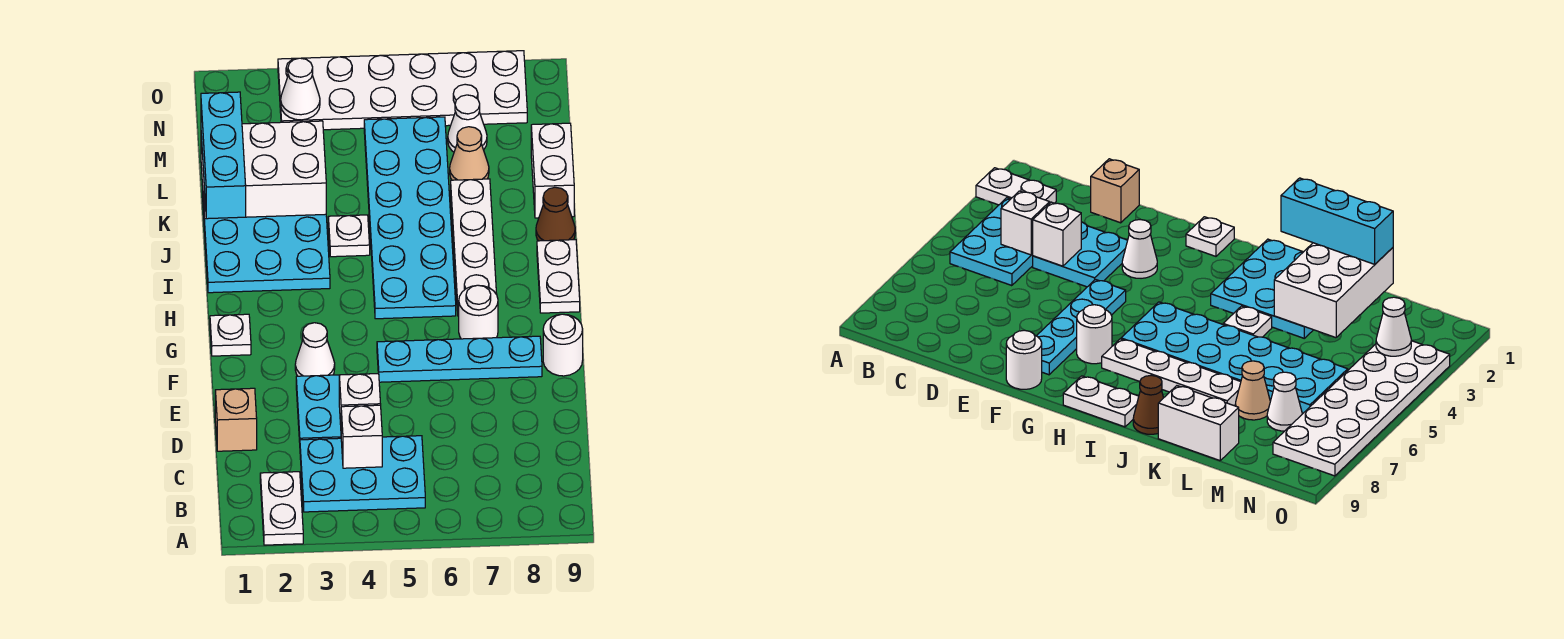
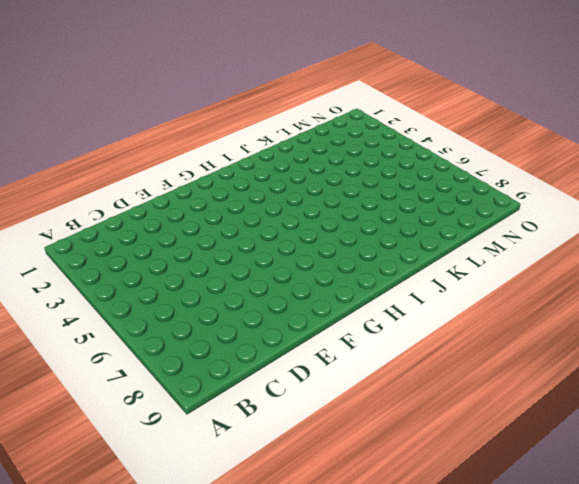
none -> white 1x2 plate [260,472,303,545]
none -> cyan 2x3 plate [300,436,425,512]
none -> tan 1x1 brick [215,388,257,451]

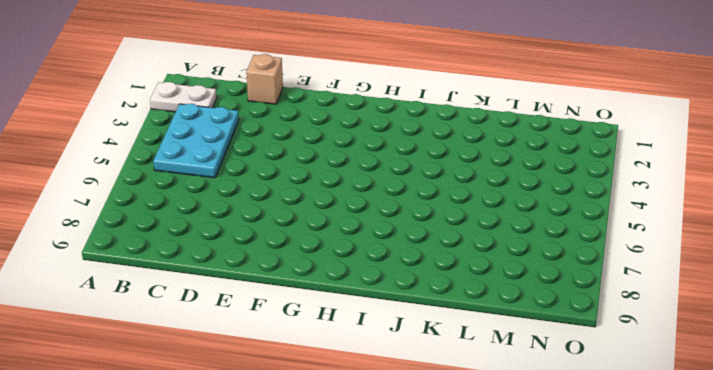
none -> cyan 2x2 plate [296,375,341,442]
none -> white 1x1 cone [295,323,335,376]
none -> cyan 1x4 plate [377,336,542,382]

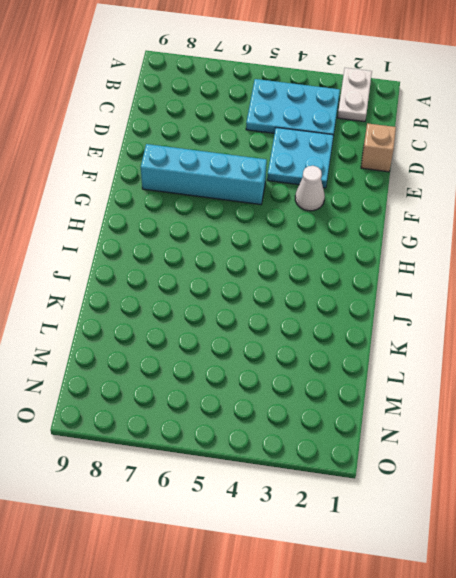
cyan 1x4 brick [141,144,267,205] -> cyan 1x4 plate [377,336,542,382]
none -> white 1x1 round brick [543,314,583,376]
none -> white 1x1 plate [210,314,251,356]
none -> white 1x1 round brick [459,285,498,339]

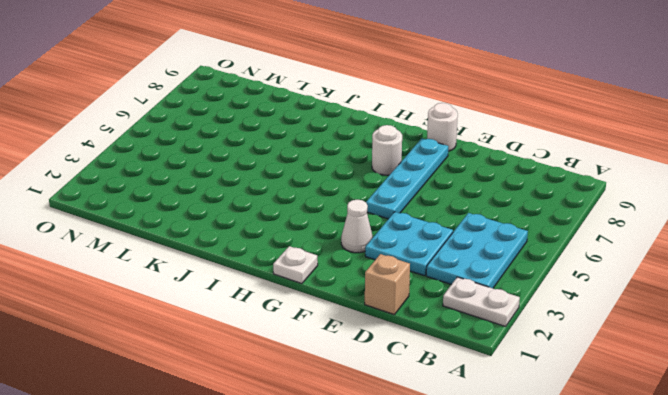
none -> cyan 2x6 plate [364,117,456,319]
none -> white 1x4 plate [451,179,497,316]
none -> white 1x2 plate [537,240,580,313]

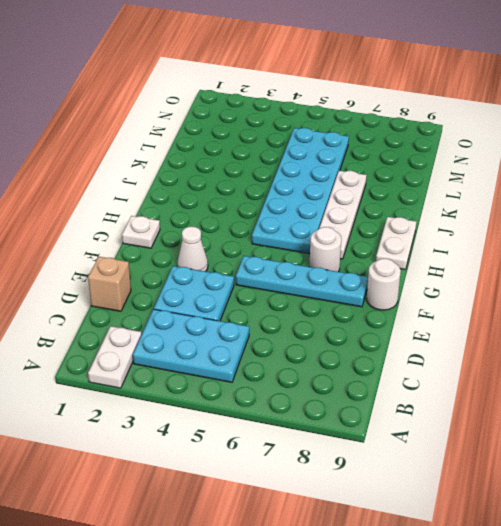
none -> cyan 3x3 plate [203,203,330,293]
none -> white 1x1 plate [328,215,370,257]
none -> brown 1x1 cone [536,187,575,241]

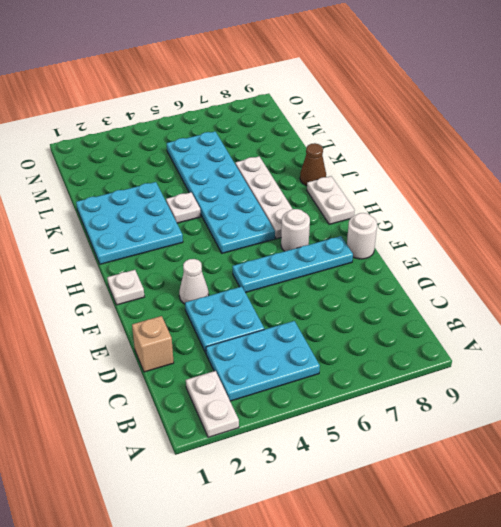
none -> white 1x2 brick [531,123,574,218]
none -> tan 1x1 cone [450,127,489,180]
none -> white 1x1 cone [448,95,487,152]

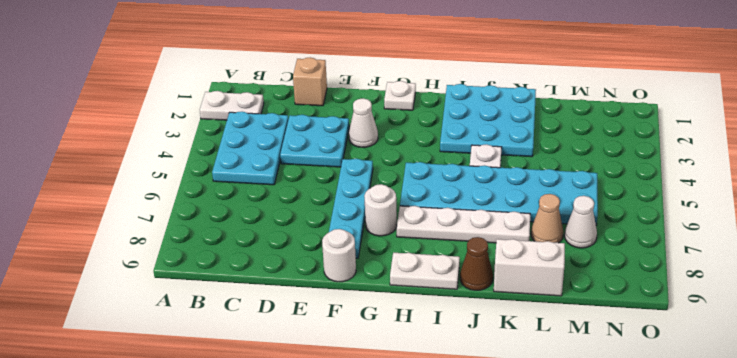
none -> white 2x6 plate [278,51,527,130]
none -> white 1x1 brick [341,405,382,468]
none -> white 1x1 brick [339,374,381,425]

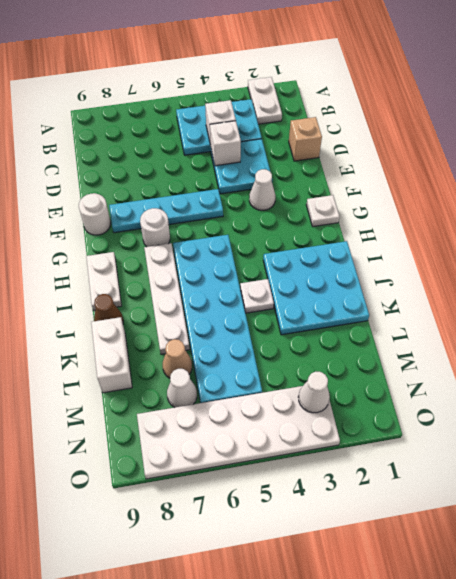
none -> white 2x3 brick [201,121,326,219]
none -> cyan 1x3 brick [201,92,246,219]

